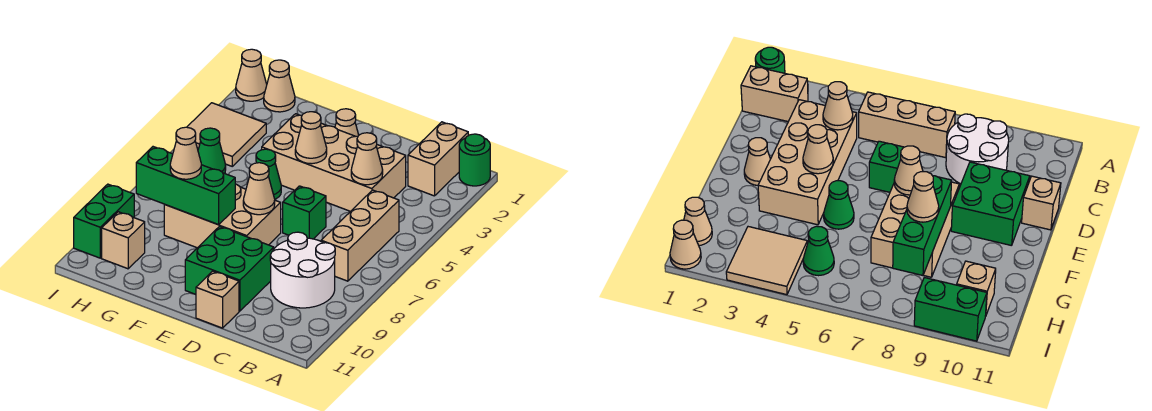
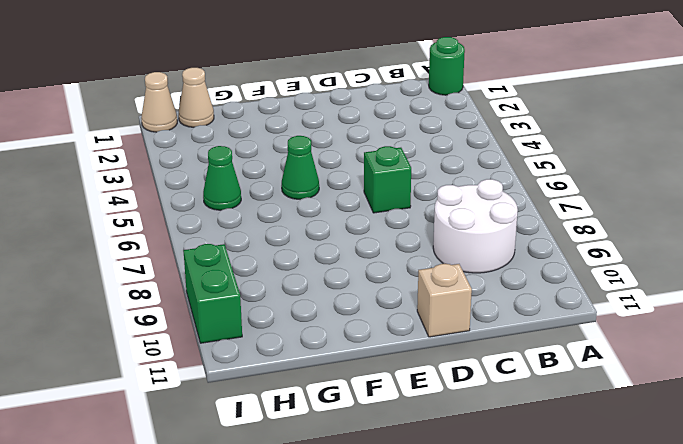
none -> tan 1x2 brick [408,122,468,196]
none -> tan 1x3 brick [321,190,399,281]
none -> tan 2x4 brick [262,114,406,211]

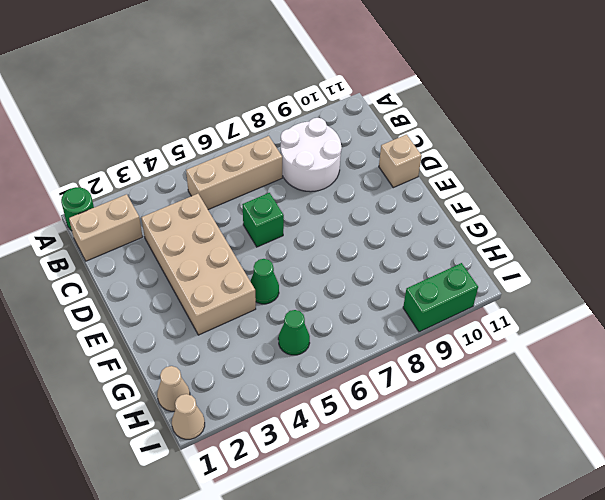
none -> green 2x2 brick [185,227,274,311]
none -> tan 1x1 cone [335,109,359,137]
none -> tan 2x3 brick [164,184,281,248]

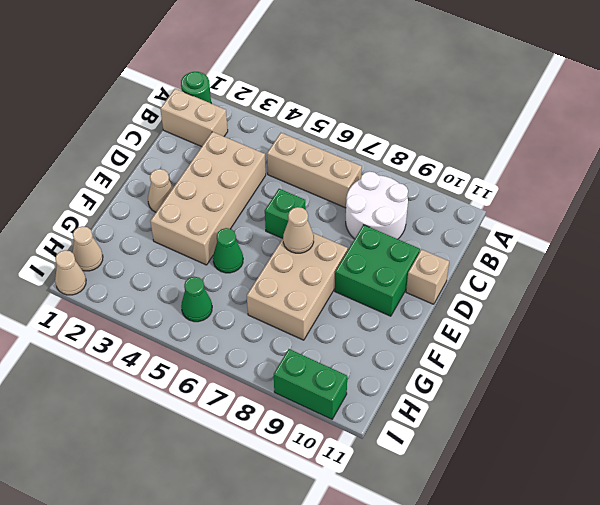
none -> tan 2x2 tile [187,103,266,166]
none -> tan 1x1 brick [102,212,145,269]
none -> tan 1x1 cone [351,133,383,185]

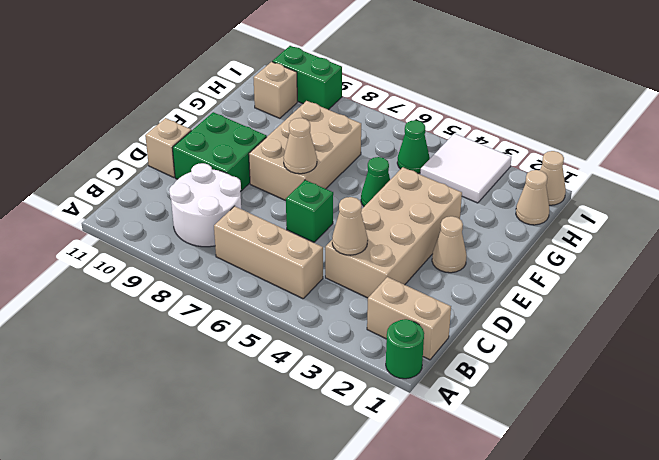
white 2x2 tile [420,133,511,203] -> tan 2x2 tile [187,103,266,166]
none -> tan 1x1 cone [295,112,327,164]
none -> green 1x3 brick [136,147,235,225]
none -> tan 1x1 cone [170,127,201,179]

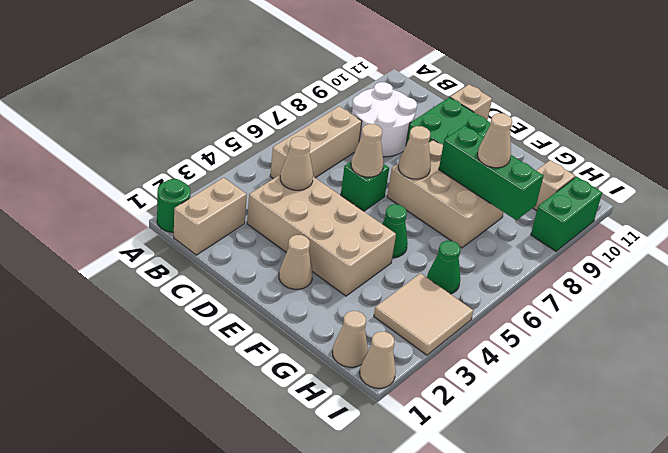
tan 1x1 cone [351,124,384,177] -> tan 1x1 cone moved to [295,112,327,164]

